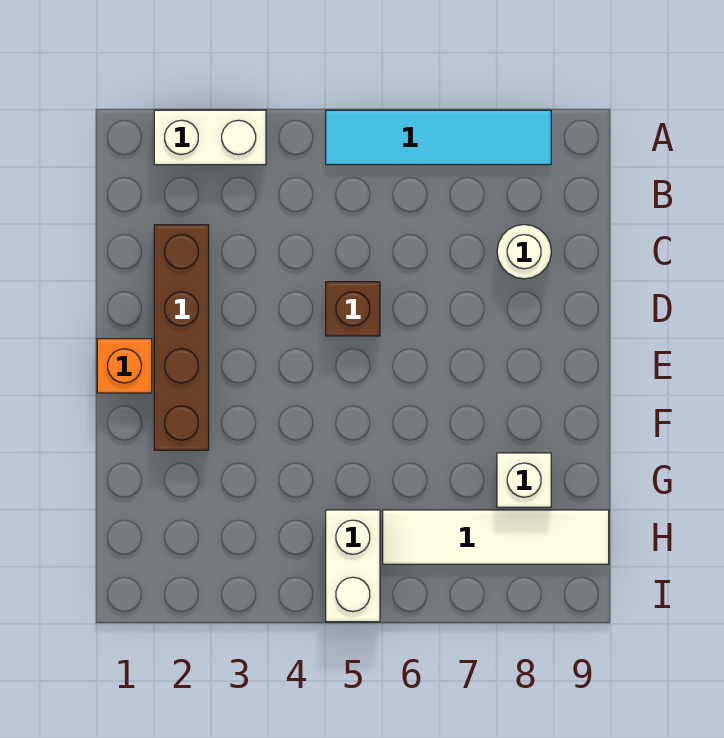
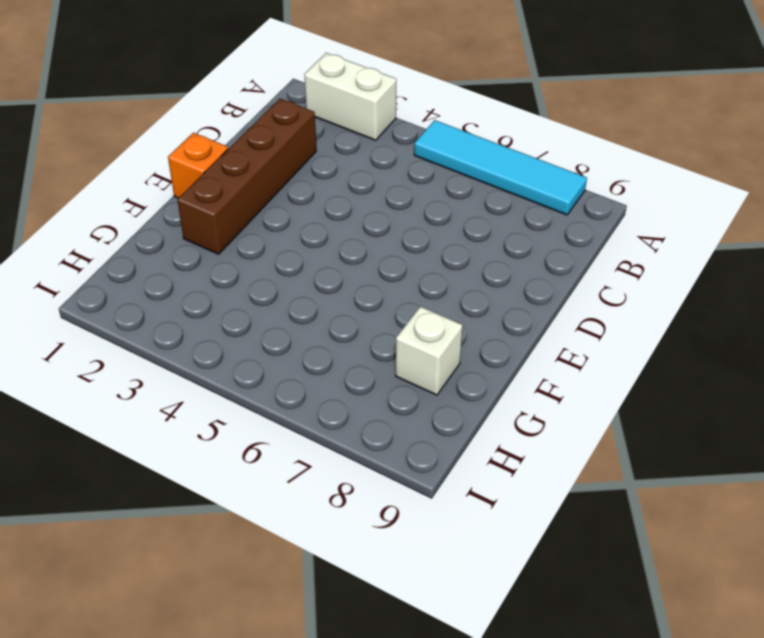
none -> white 1x1 round brick [497,225,551,279]
none -> brown 1x1 brick [326,282,380,336]

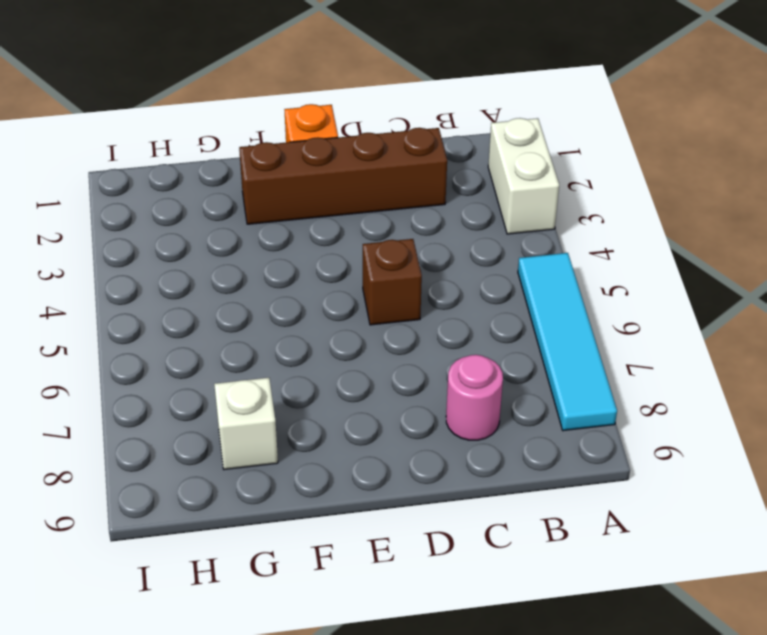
pink 1x1 round brick [446,355,503,440] -> white 1x1 round brick [497,225,551,279]
none -> white 1x2 brick [326,510,380,622]
none -> white 1x4 tile [383,510,609,564]

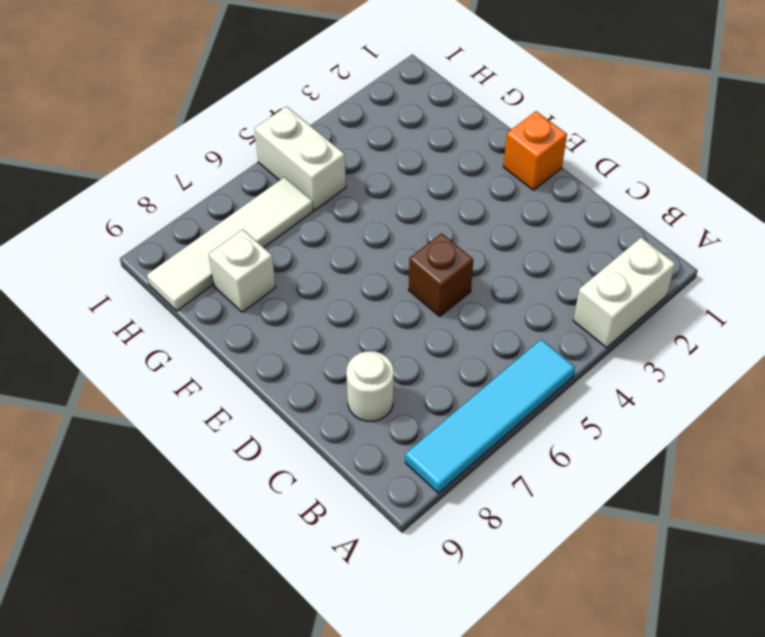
none -> brown 1x4 brick [154,225,209,450]

